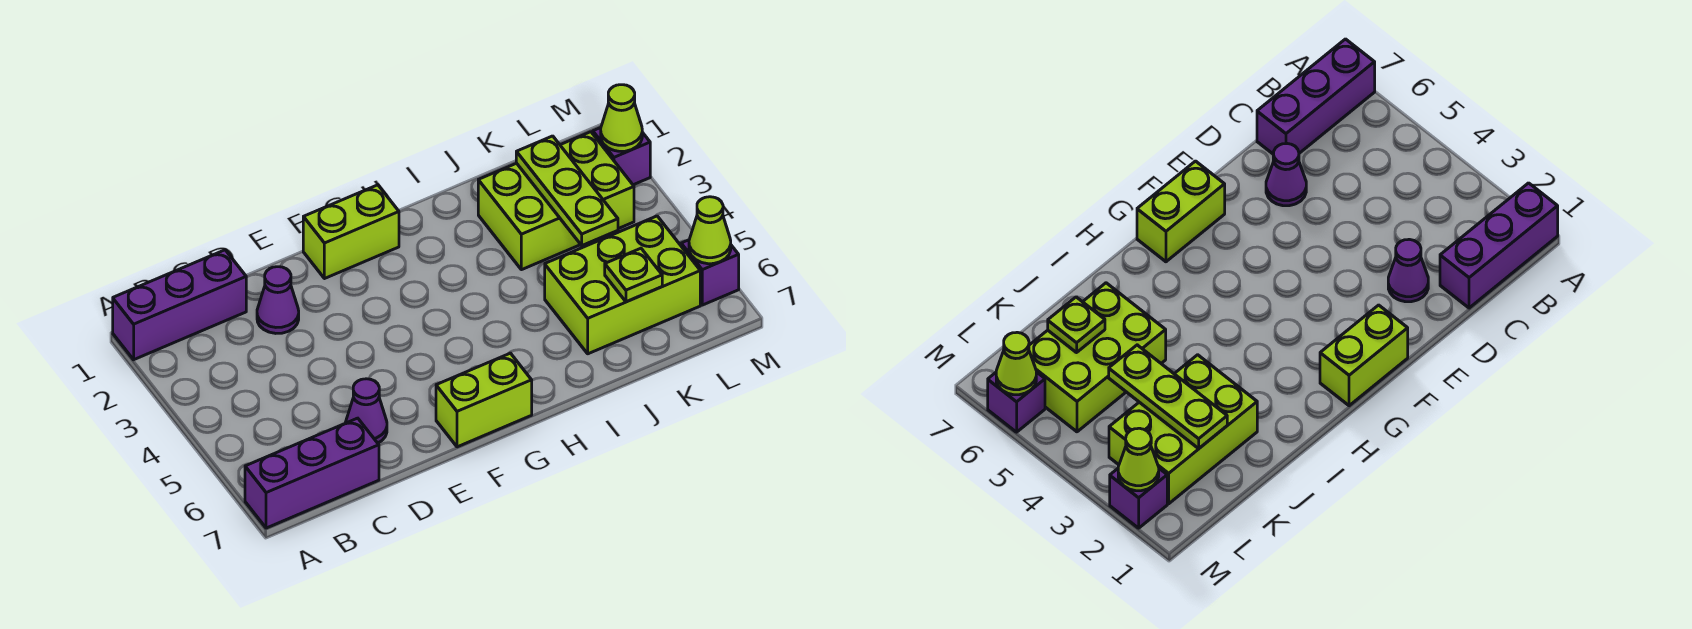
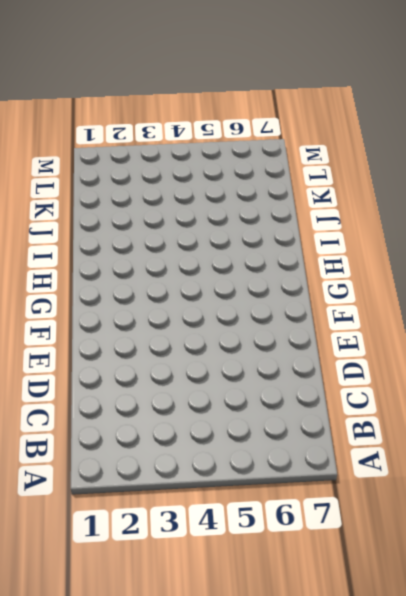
none -> purple 1x3 brick [113,250,246,360]
none -> purple 1x3 brick [245,418,379,528]
none -> purple 1x1 cone [257,267,299,333]

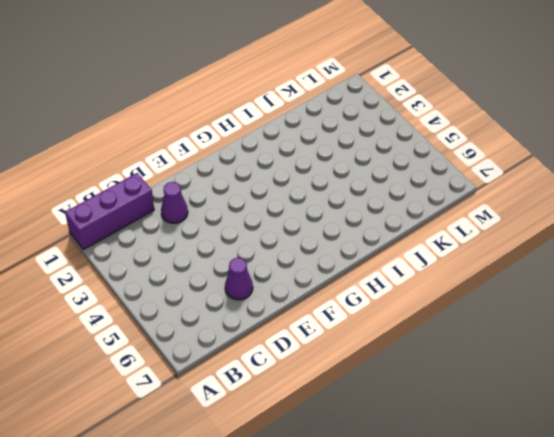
none -> purple 1x3 brick [245,418,379,528]
none -> lime 1x2 brick [303,185,399,279]
none -> lime 1x2 brick [436,353,532,447]

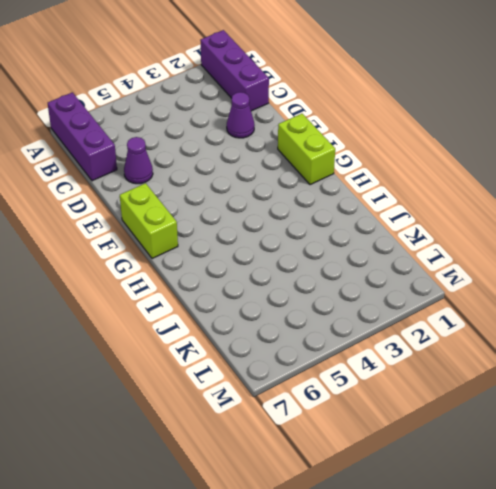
none -> lime 2x3 brick [478,132,634,270]
none -> lime 2x3 brick [545,216,700,354]
none -> purple 1x1 brick [593,128,650,185]

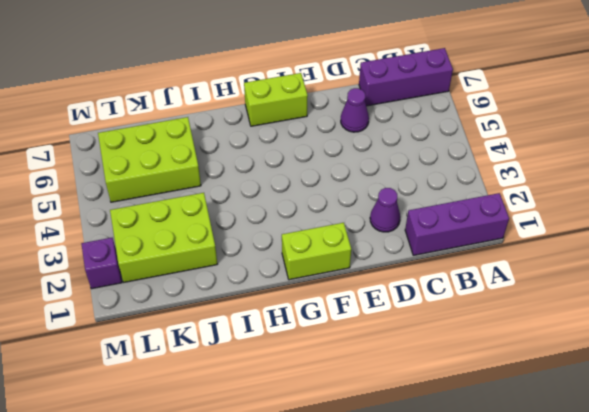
none -> purple 1x1 brick [681,240,739,305]
none -> lime 1x3 plate [516,136,618,245]
none -> lime 1x1 plate [605,248,662,302]

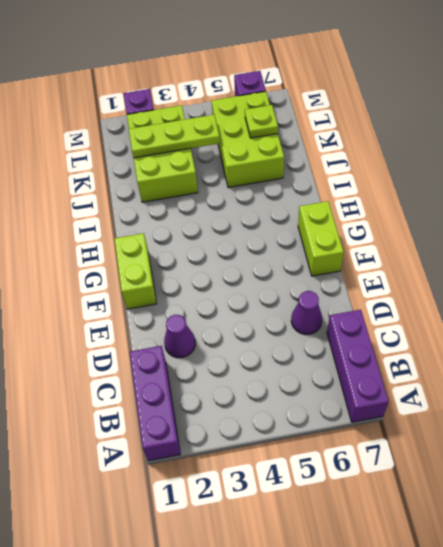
none -> lime 1x1 cone [601,85,642,151]
none -> lime 1x1 cone [689,197,731,264]

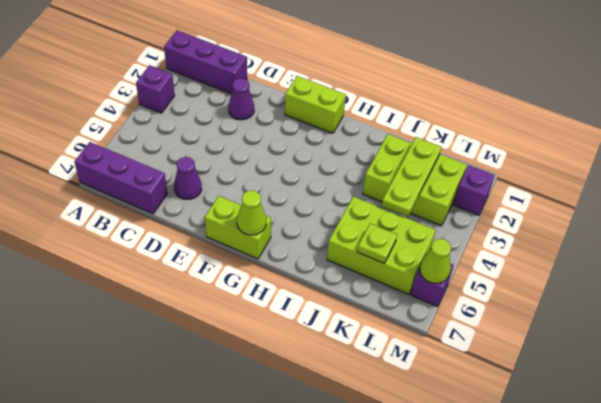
purple 1x1 brick [136,65,175,113] -> none
lime 1x1 cone [237,190,266,235] -> lime 1x1 cone moved to [601,85,642,151]

